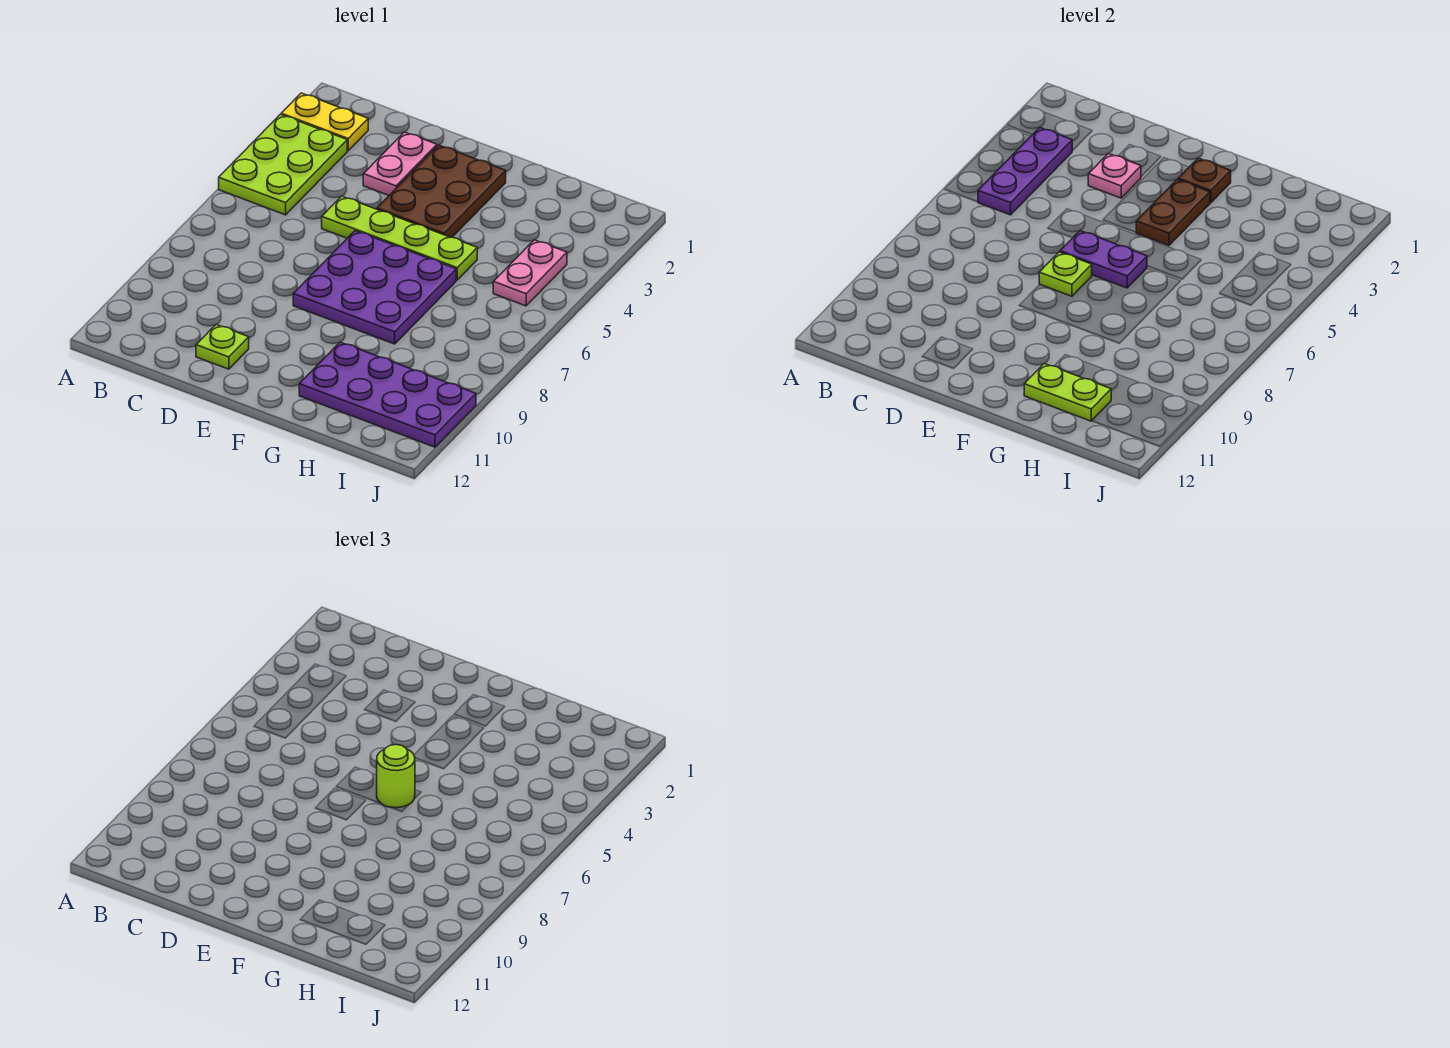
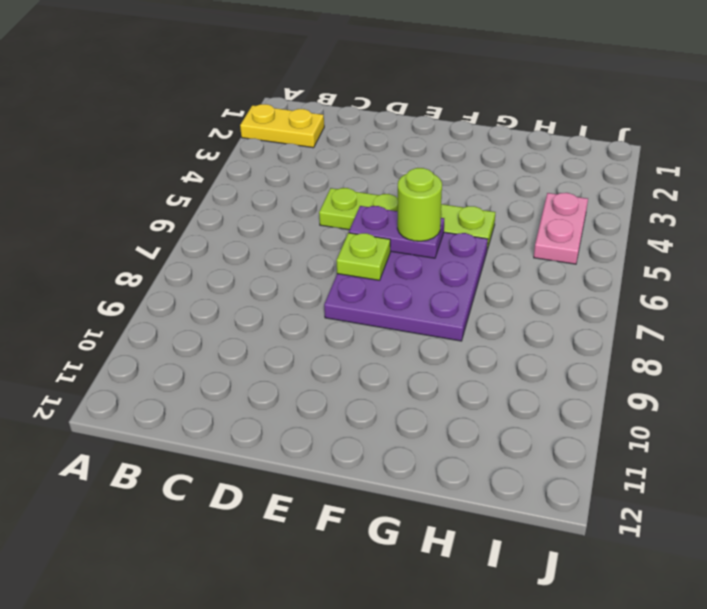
none -> lime 2x3 plate [219,114,347,215]
none -> pink 1x2 plate [363,132,437,195]
none -> lime 1x1 plate [196,324,249,369]

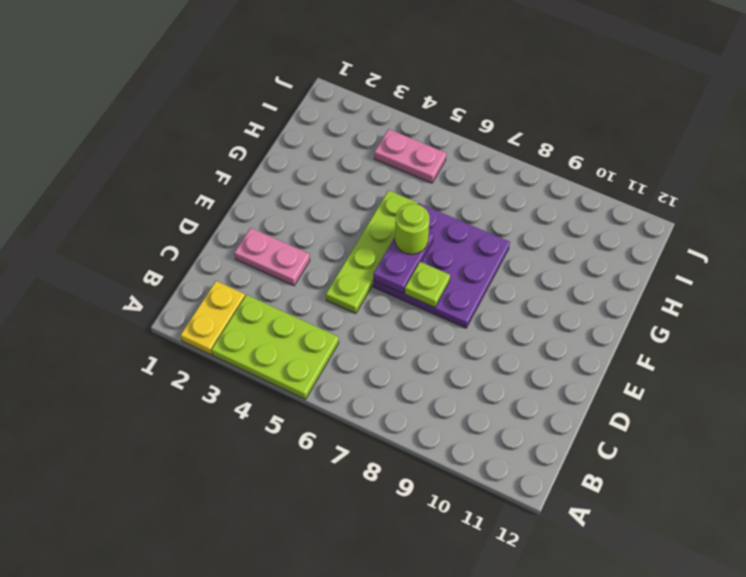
none -> lime 1x1 plate [196,324,249,369]
none -> brown 2x3 plate [377,145,506,237]
none -> purple 2x4 plate [299,342,476,447]

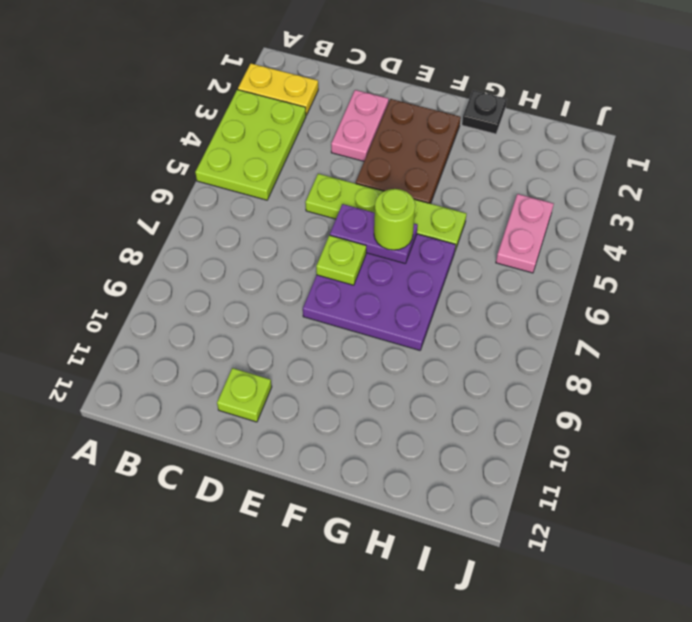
black 1x1 plate [462,90,507,134] -> none
none -> purple 2x4 plate [299,342,476,447]
none -> purple 1x3 plate [978,128,1072,215]
none -> pink 1x1 plate [1088,153,1141,198]

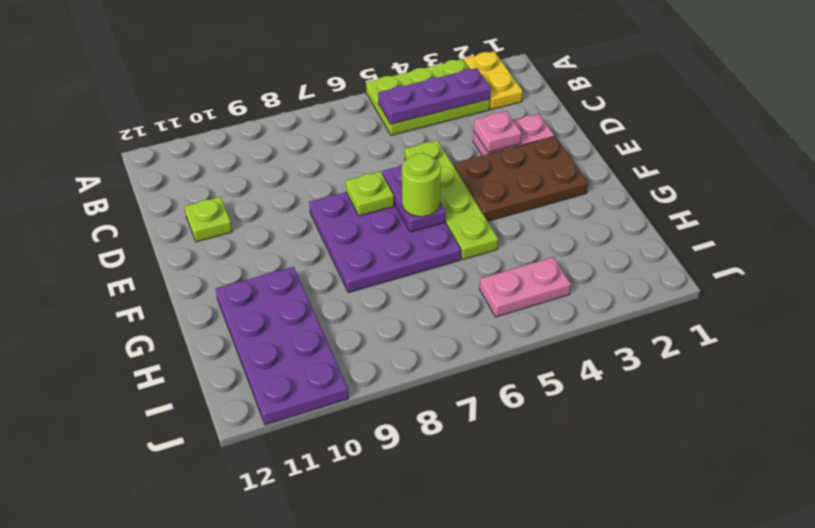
none -> brown 1x1 plate [1178,158,1231,203]
none -> brown 1x2 plate [1136,180,1210,246]
none -> lime 1x2 plate [1024,363,1111,421]

